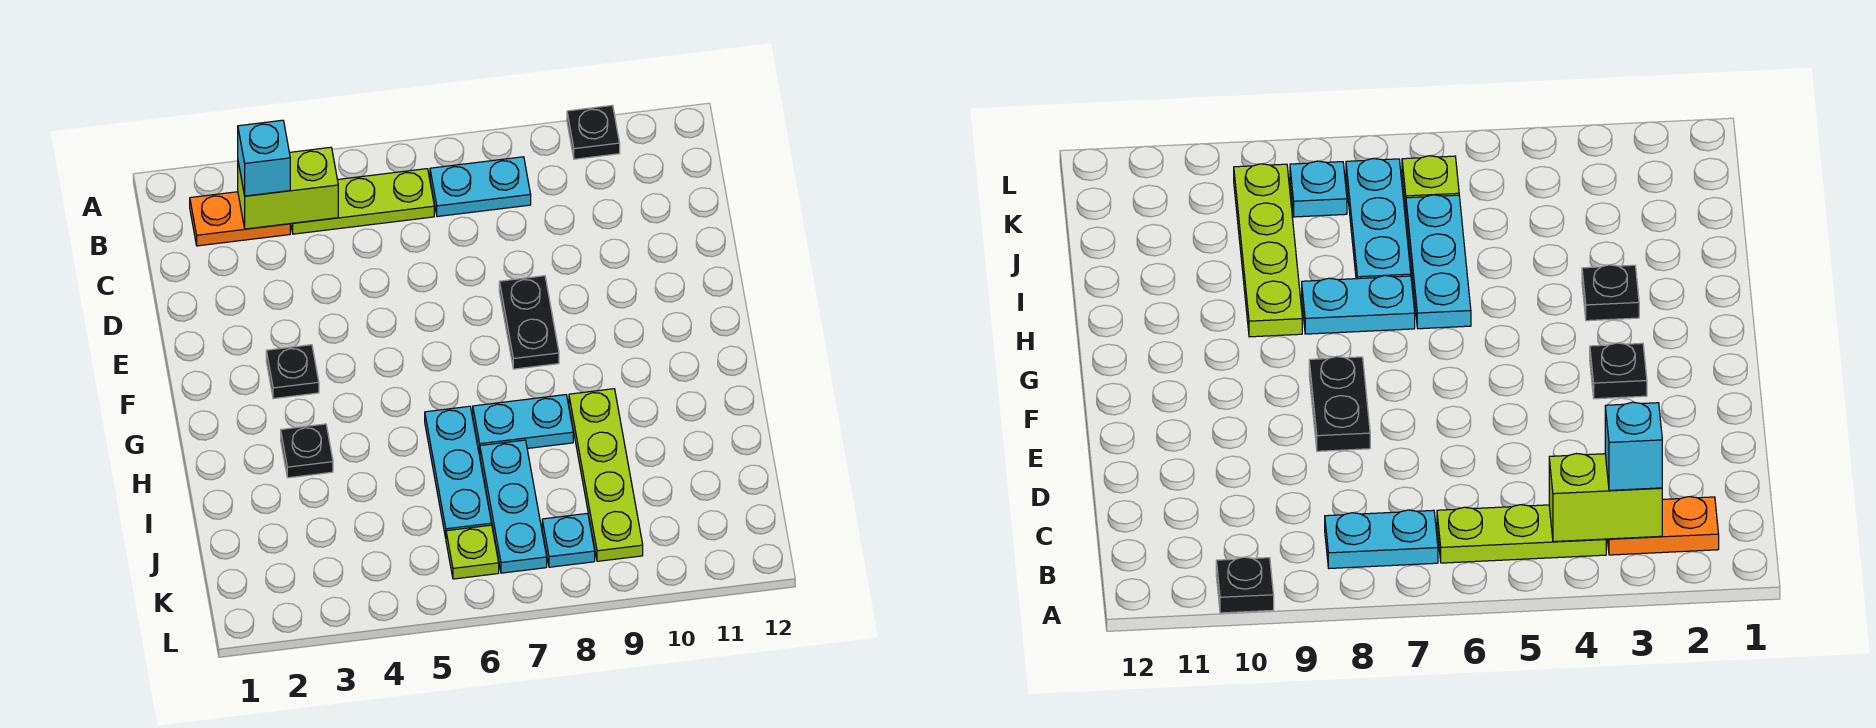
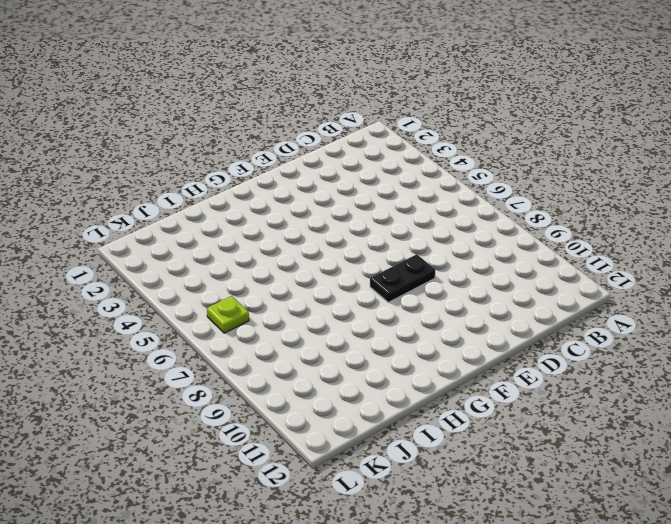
none -> black 1x1 plate [567,105,620,159]
none -> orange 1x2 plate [190,192,290,246]
none -> lime 1x3 plate [291,169,434,234]

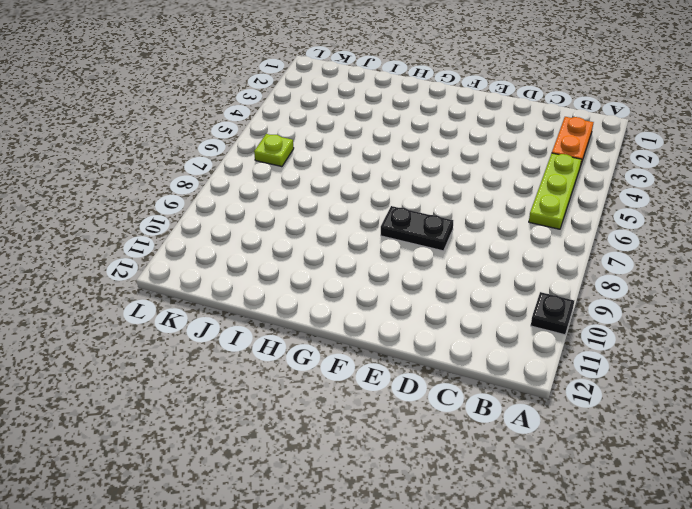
none -> cyan 1x2 plate [430,157,531,217]
none -> black 1x1 plate [266,345,319,399]
none -> black 1x1 plate [281,424,333,478]

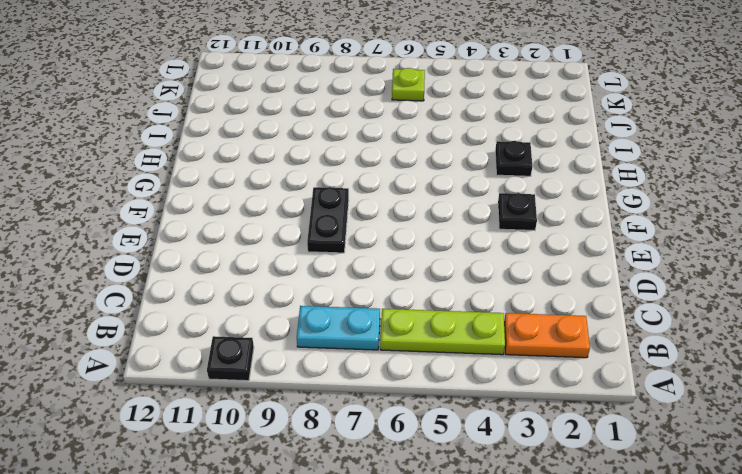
none -> cyan 1x3 plate [425,406,492,538]
none -> cyan 1x2 plate [473,395,573,454]
none -> lime 1x4 plate [569,389,643,561]

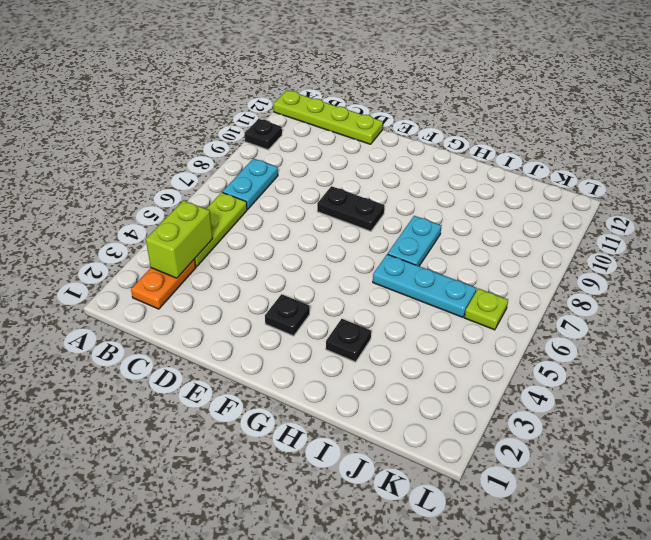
lime 1x4 plate [274,90,383,144] -> lime 1x4 plate moved to [569,389,643,561]
none -> cyan 1x3 plate [480,440,547,573]
none -> cyan 1x1 plate [542,513,595,567]
none -> cyan 1x1 brick [238,120,290,196]

